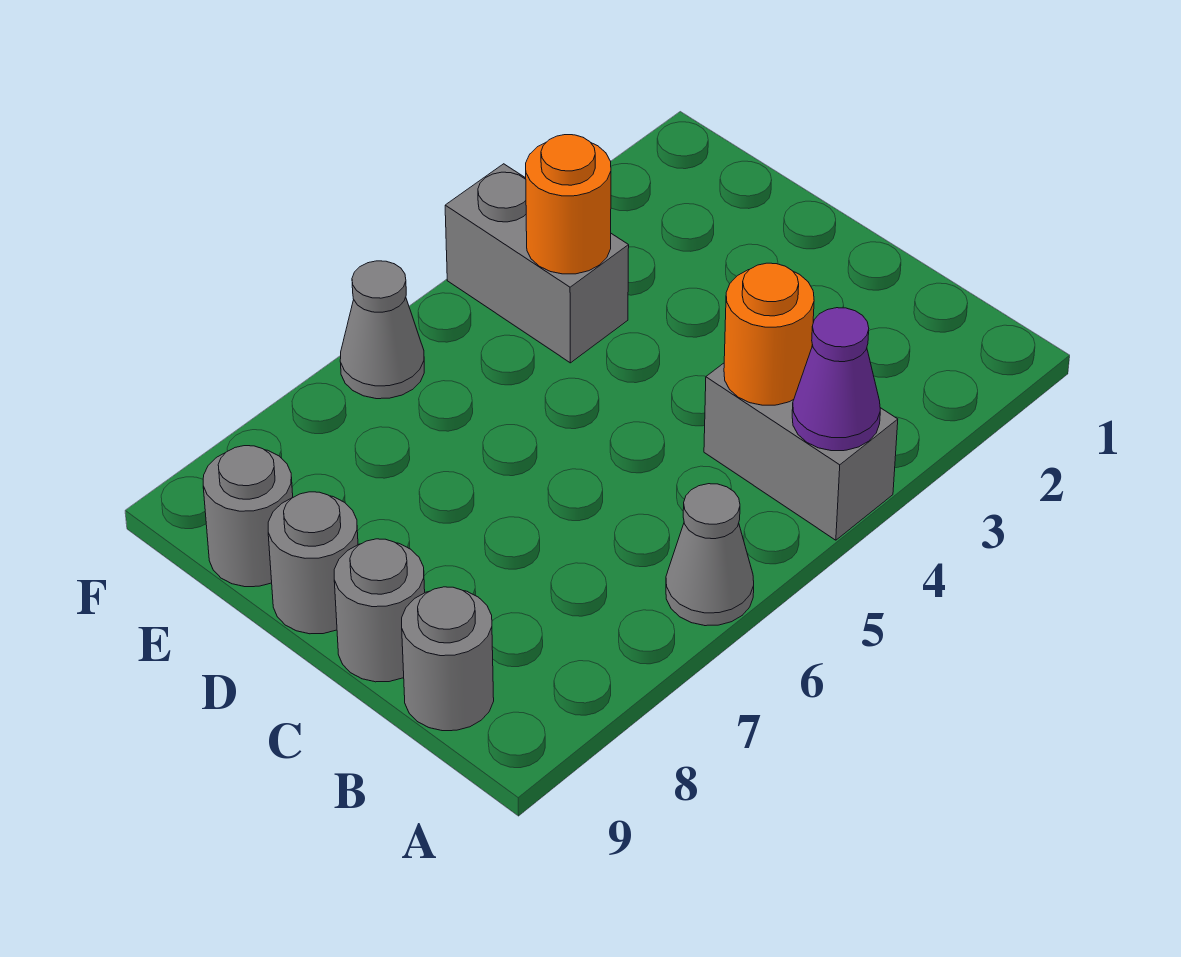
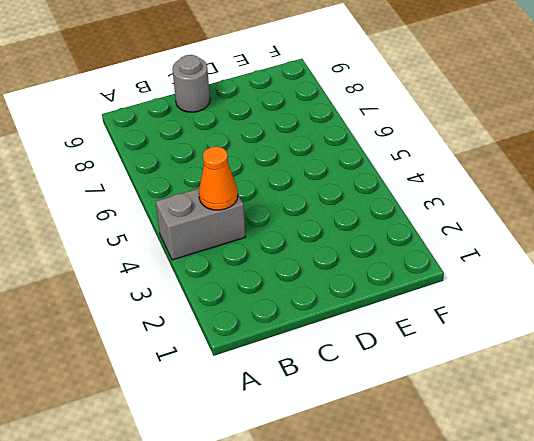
orange 1x1 cone [199,147,238,210] -> orange 1x1 round brick [724,263,814,405]
none -> grey 1x1 cone [666,484,754,626]
none -> grey 1x1 round brick [402,587,494,731]

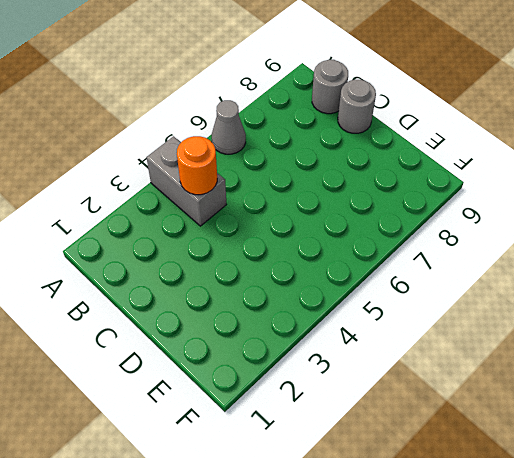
none -> grey 1x1 round brick [268,492,358,634]
none -> grey 1x2 brick [445,164,629,363]

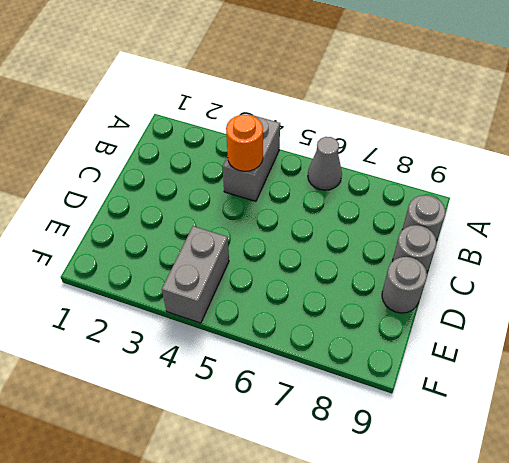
none -> grey 1x1 round brick [203,446,293,587]
none -> grey 1x1 cone [340,261,424,399]

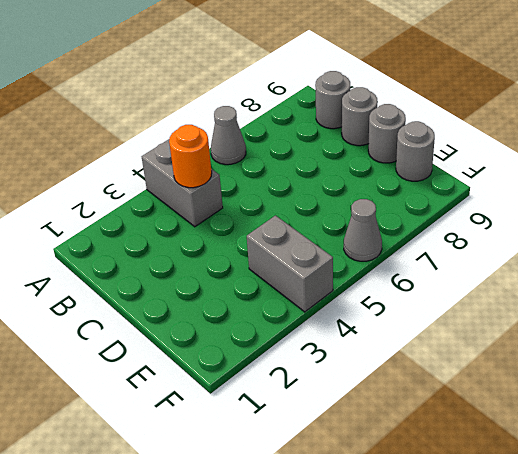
none -> purple 1x1 cone [792,308,880,451]
none -> orange 1x1 round brick [526,135,611,274]

